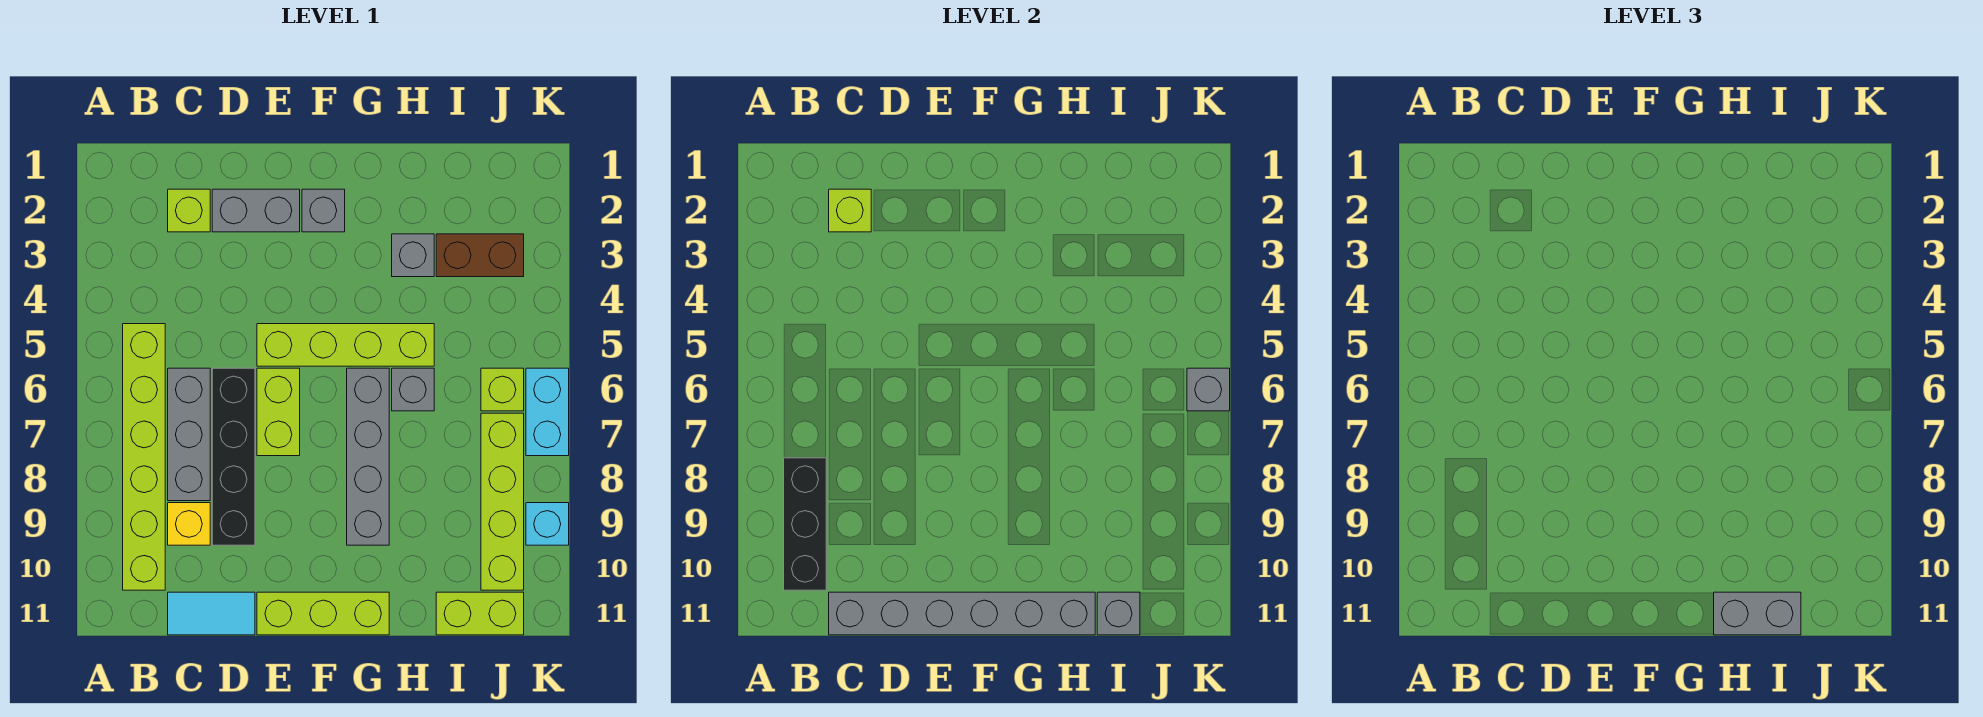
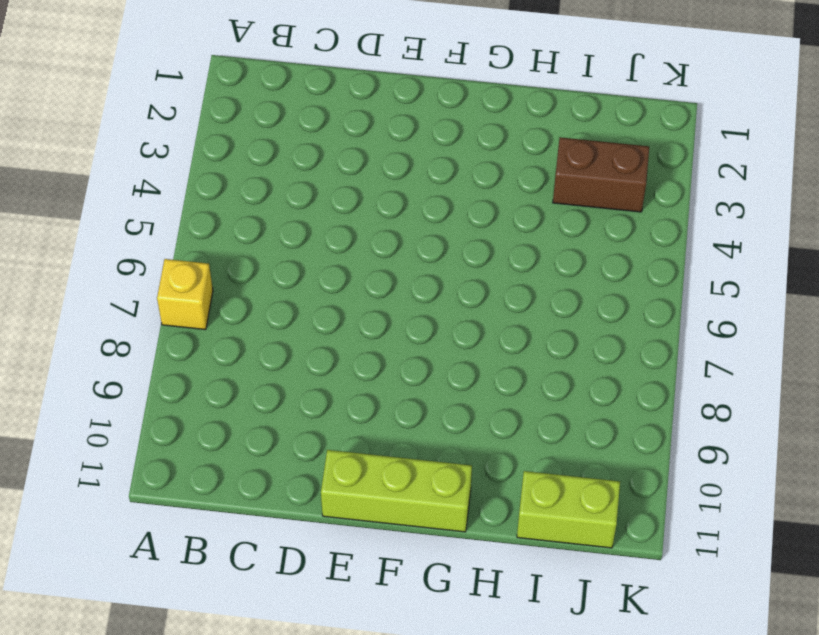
yellow 1x1 brick [157,259,213,330] -> yellow 1x1 brick moved to [168,503,210,545]
none -> lime 1x6 brick [123,324,165,590]
none -> lime 1x1 brick [168,189,210,232]
none -> grey 1x3 brick [168,368,210,501]

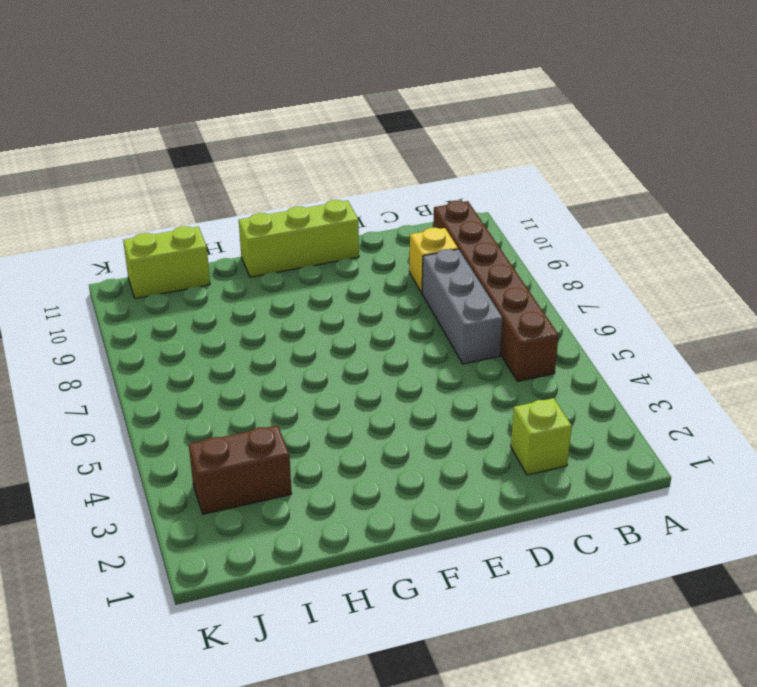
brown 1x6 brick [433,201,559,382] -> lime 1x6 brick [123,324,165,590]
none -> cyan 1x2 tile [168,592,255,635]
none -> grey 1x2 brick [212,189,300,232]
none -> black 1x4 brick [212,368,255,545]

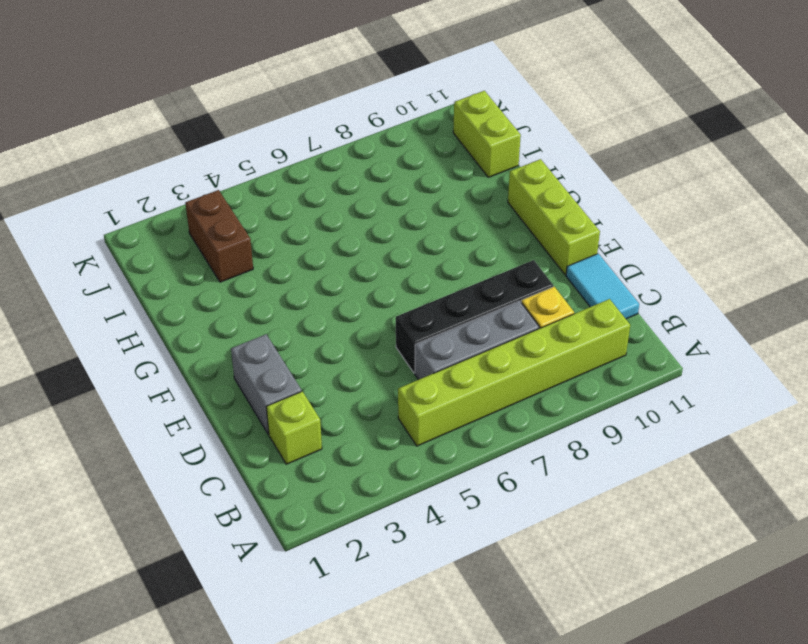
none -> lime 1x4 brick [257,324,434,366]
none -> lime 1x2 brick [257,368,300,456]
none -> grey 1x1 brick [302,189,345,232]

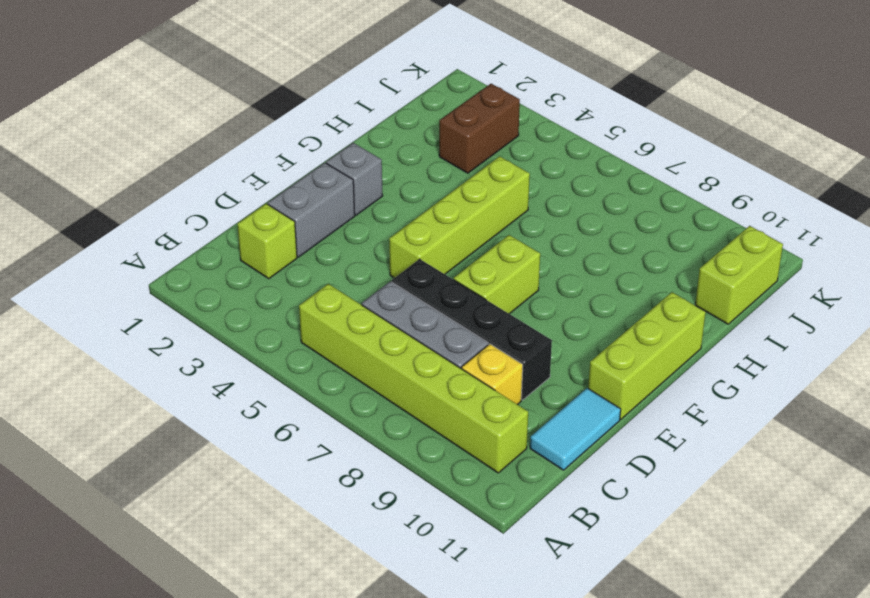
lime 1x2 brick [453,235,540,314] -> lime 1x2 brick turned to [257,368,300,456]
none -> grey 1x4 brick [347,368,389,545]
none -> grey 1x1 brick [392,234,434,277]
none -> grey 1x1 brick [392,368,434,411]

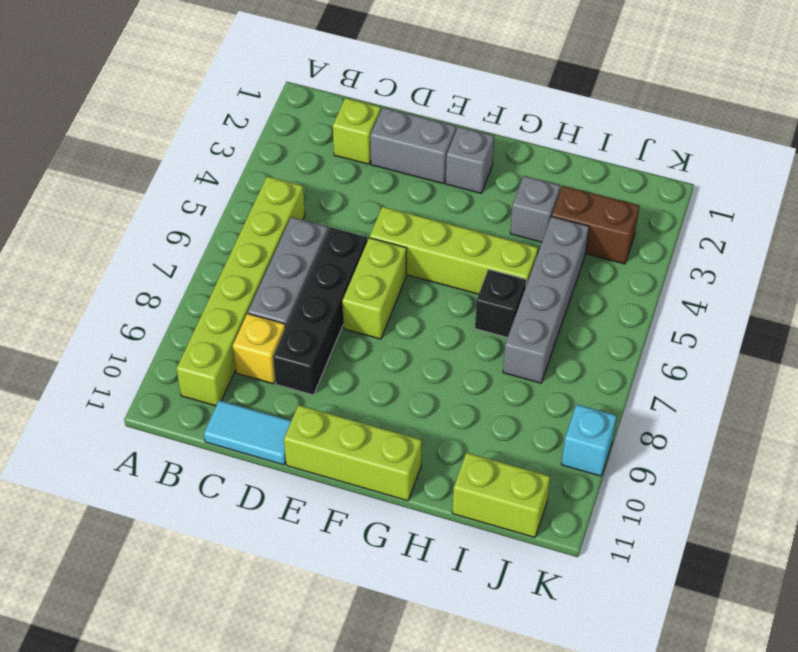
black 1x1 brick [475,269,526,338] -> grey 1x1 brick [392,368,434,411]
grey 1x4 brick [503,217,589,383] -> grey 1x4 brick moved to [347,368,389,545]
none -> lime 1x1 brick [481,368,524,411]
none -> lime 1x4 brick [481,413,524,590]
none -> cyan 1x2 brick [526,368,569,456]

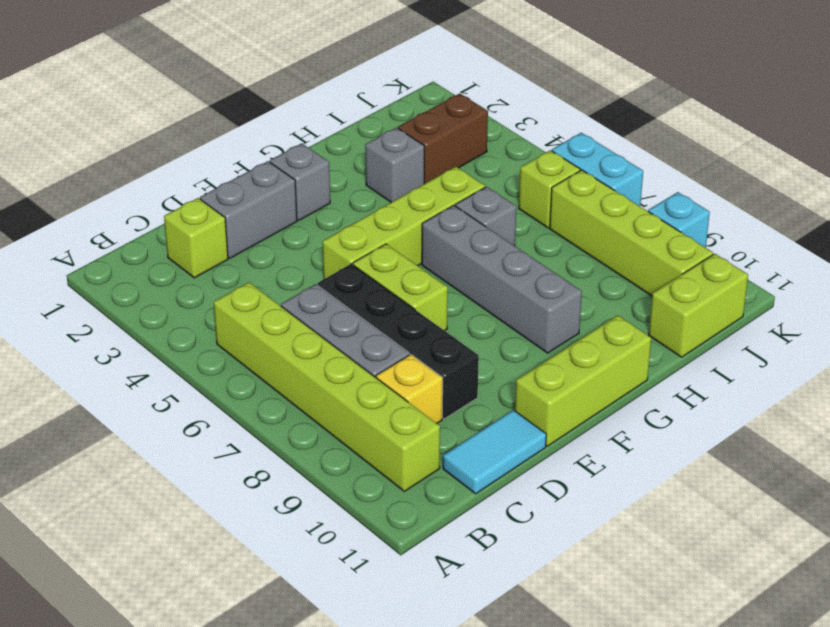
none -> black 1x3 brick [784,458,826,590]
none -> lime 1x1 brick [829,189,871,232]
none -> grey 1x6 brick [829,592,1095,635]

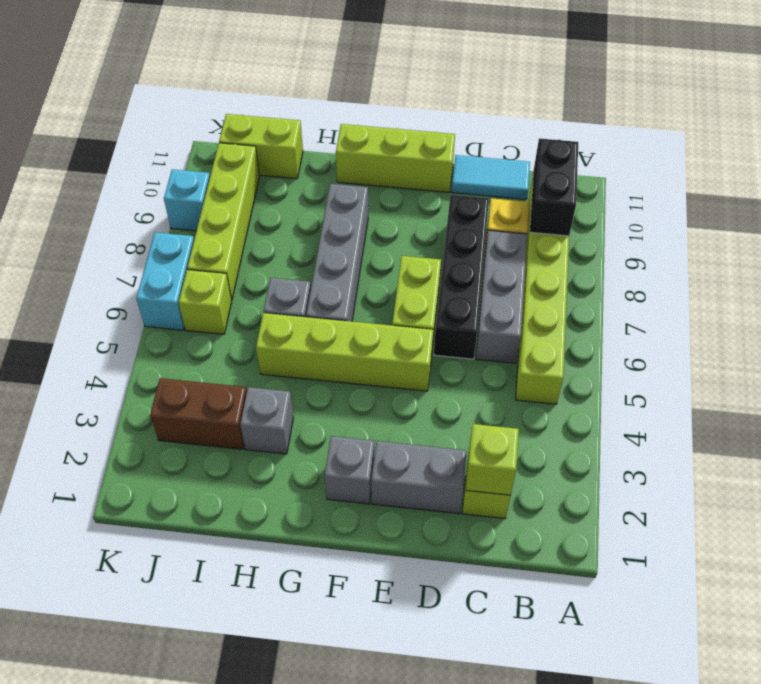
black 1x2 brick [530,138,578,236] -> black 1x3 brick [784,458,826,590]
none -> grey 1x6 brick [829,592,1095,635]
none -> grey 1x1 brick [1097,592,1140,635]
none -> grey 1x1 brick [1187,368,1230,411]

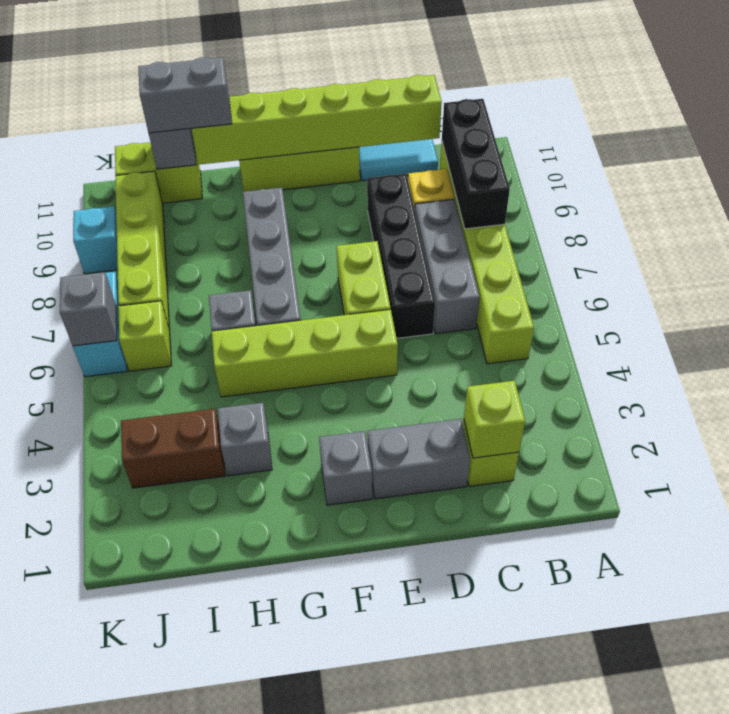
lime 1x6 brick [192,75,442,165] -> grey 1x6 brick [829,592,1095,635]

